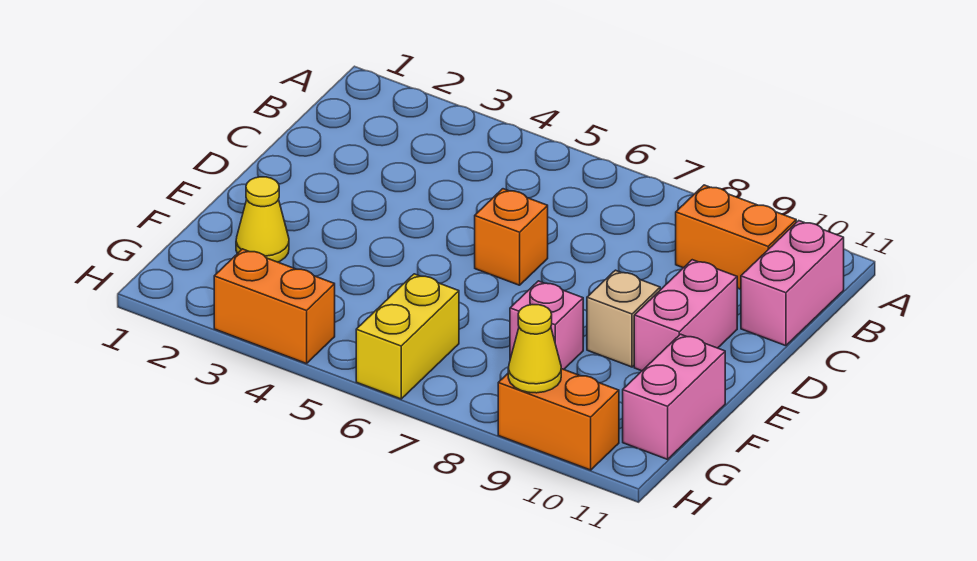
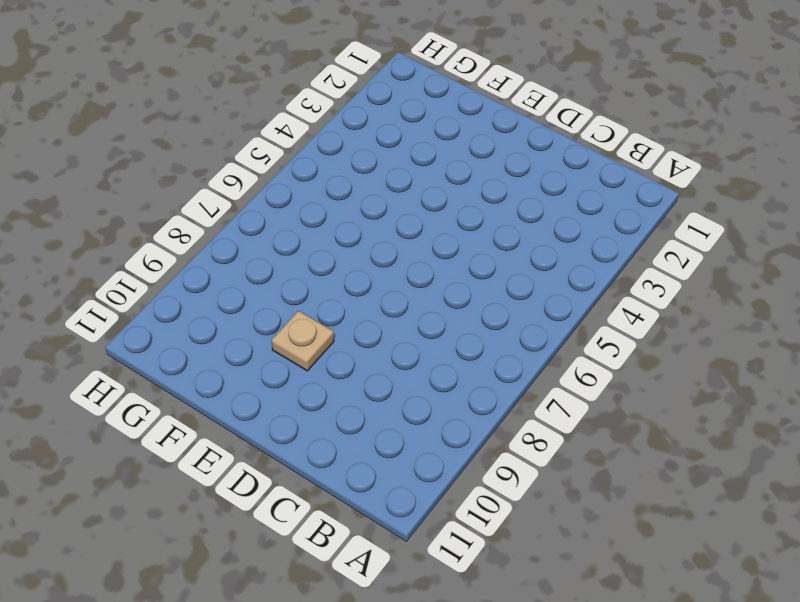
tan 1x1 plate [271,311,334,371] -> tan 1x1 brick [587,270,660,367]
none -> orange 1x2 brick [676,185,796,289]
none -> pink 1x2 brick [741,221,844,346]
none -> orange 1x1 brick [475,189,548,285]

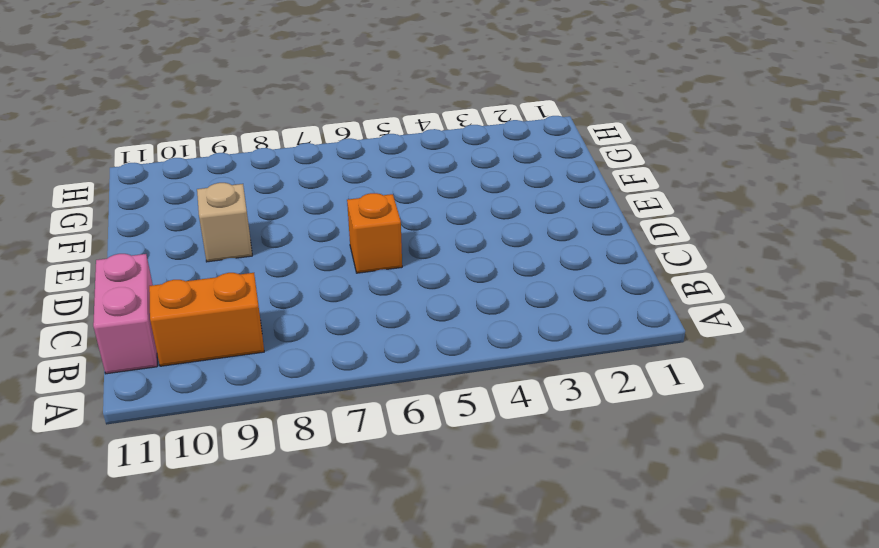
none -> pink 1x2 brick [634,260,737,371]
none -> yellow 1x1 cone [236,177,289,262]
none -> pink 1x1 brick [510,281,583,369]

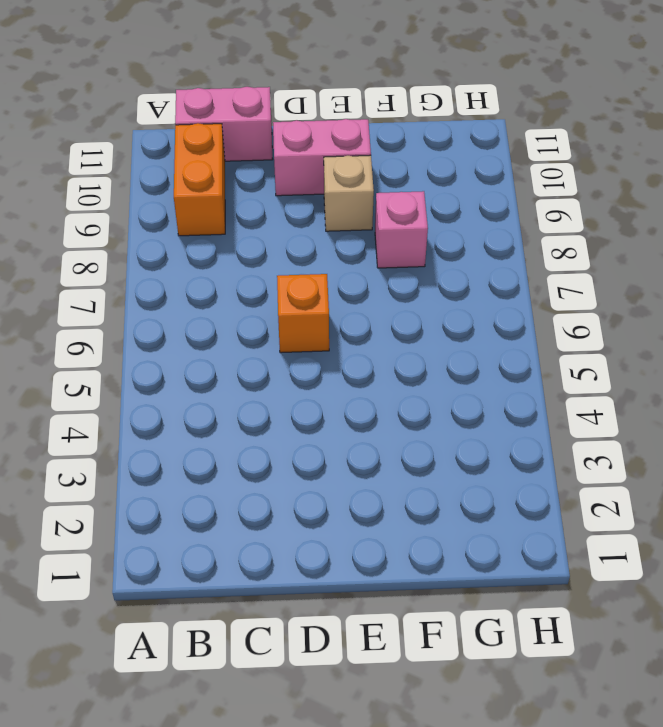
none -> yellow 1x1 cone [236,177,289,262]
none -> pink 1x2 brick [623,334,725,459]
none -> yellow 1x2 brick [356,274,459,399]

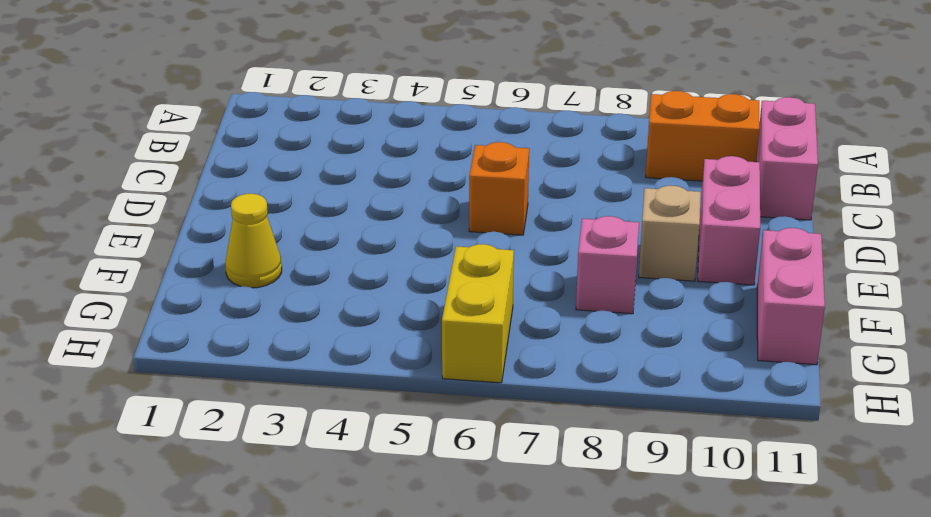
none -> orange 1x2 brick [214,249,335,364]
none -> orange 1x2 brick [498,369,619,470]
none -> yellow 1x1 cone [508,305,561,393]

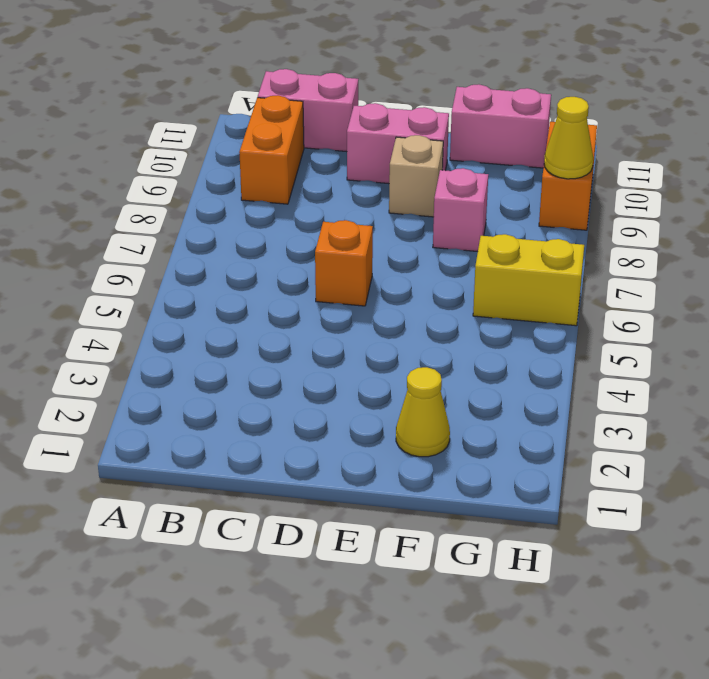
none -> orange 1x2 brick [214,249,335,364]

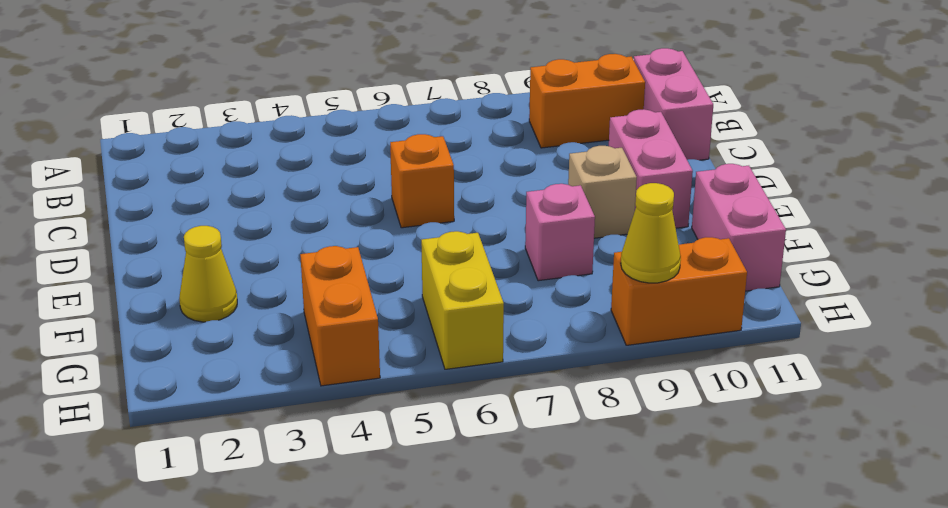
orange 1x2 brick [300,246,380,386] -> orange 1x2 brick turned to [214,249,335,364]

